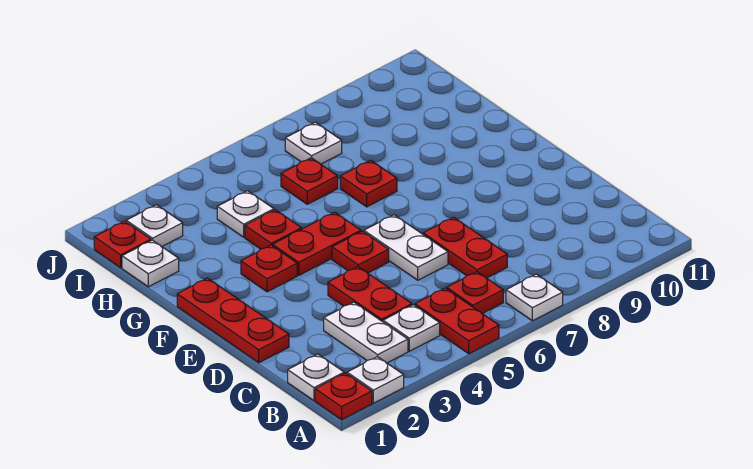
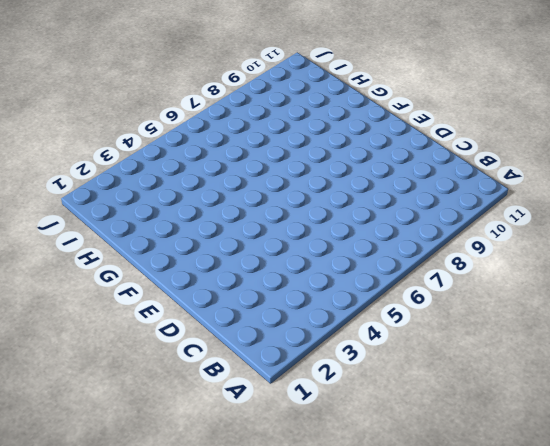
none -> red 1x1 plate [315,373,372,420]
none -> white 1x1 plate [347,357,404,403]
none -> red 1x2 plate [415,288,499,354]

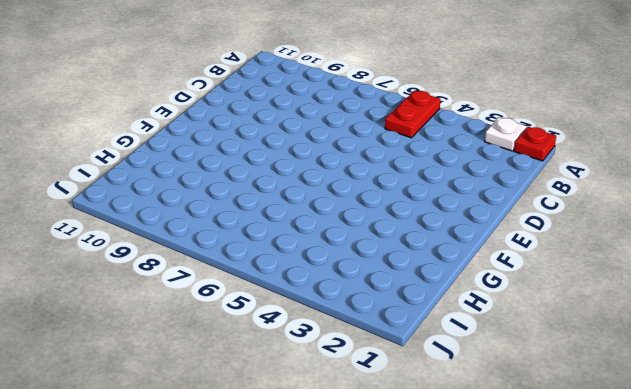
none -> white 1x1 plate [506,274,563,321]
none -> white 1x1 plate [288,354,344,401]
none -> white 1x2 plate [324,302,408,363]

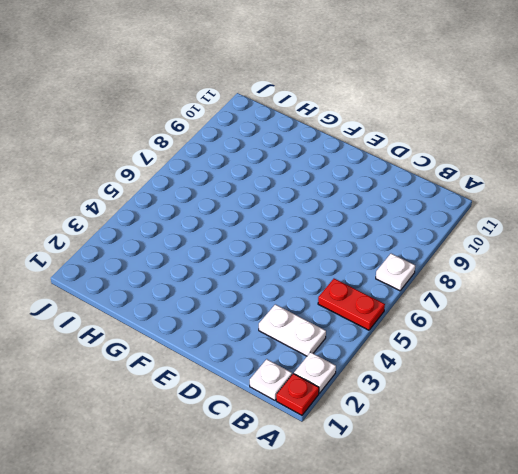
none -> white 1x1 plate [383,305,440,351]
none -> red 1x1 plate [447,272,503,314]
none -> red 1x2 plate [328,267,412,322]

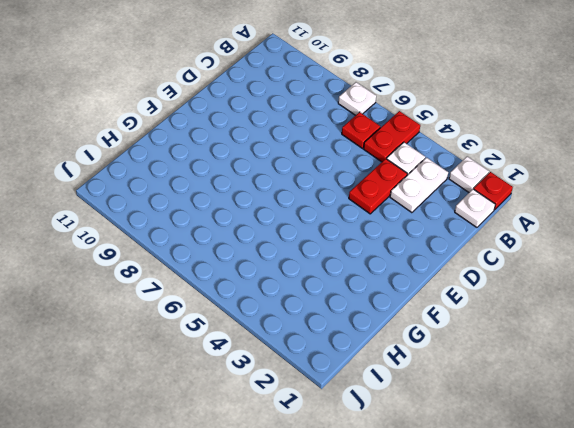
none -> red 1x2 plate [423,217,507,278]
none -> red 1x3 plate [177,278,289,363]
none -> white 1x2 plate [364,215,448,280]

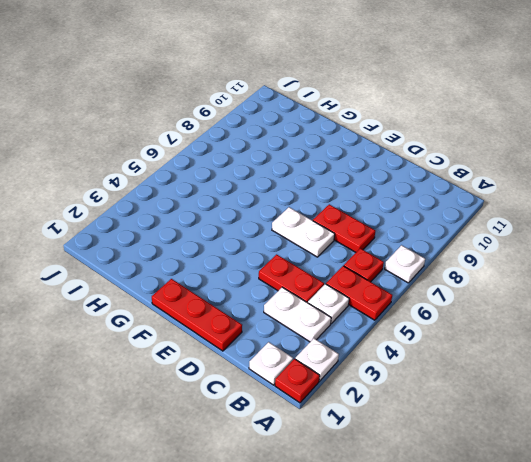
none -> red 1x1 plate [332,231,389,273]
none -> red 1x1 plate [241,245,297,292]
none -> red 1x2 plate [273,212,361,275]

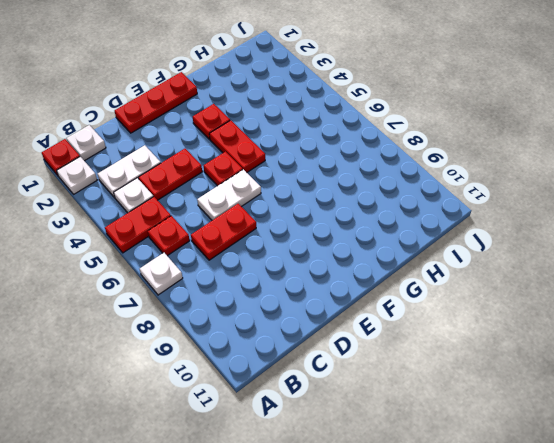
none -> red 1x1 plate [245,210,302,249]
none -> red 1x1 plate [340,160,397,207]
none -> white 1x1 plate [122,240,179,287]

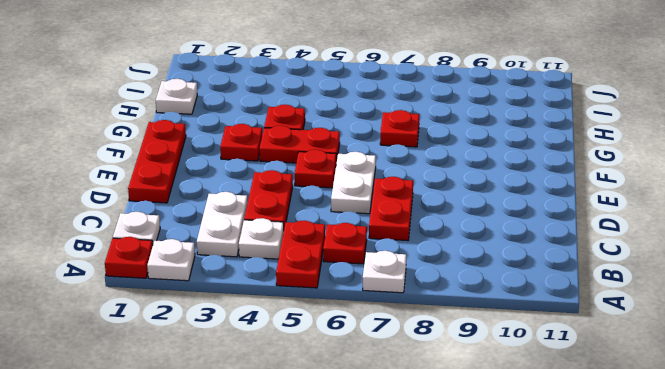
none -> white 1x1 plate [217,191,274,237]
none -> red 1x1 plate [281,158,338,204]
none -> red 1x1 plate [94,221,151,268]

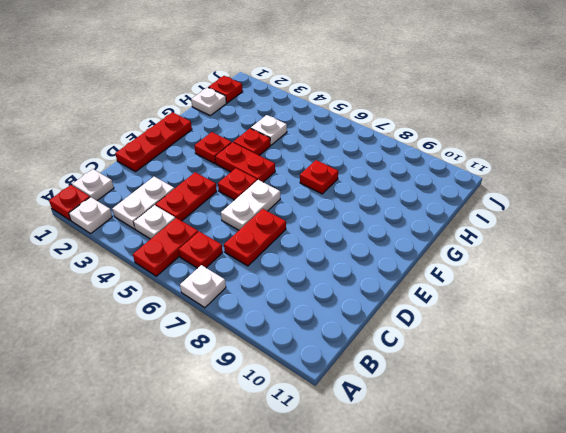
none -> red 1x1 plate [281,158,338,204]
none -> white 1x1 plate [126,205,183,246]
none -> white 1x1 plate [285,122,342,164]

